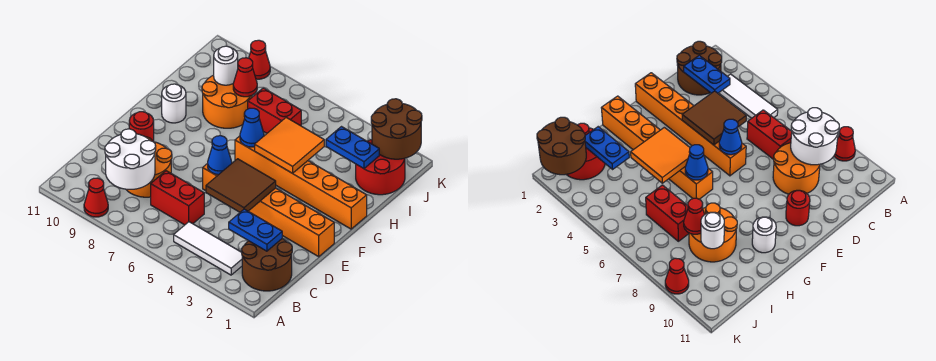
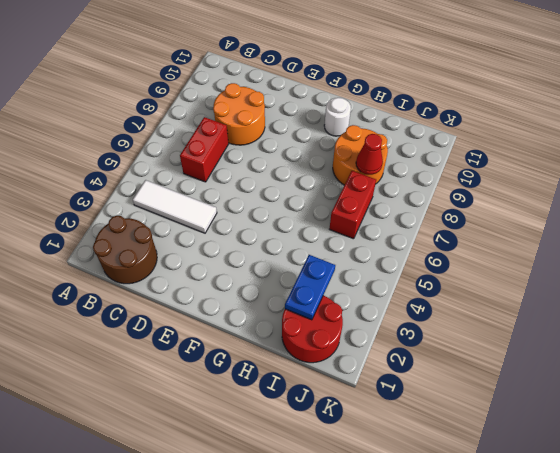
white 1x3 tile [133,180,217,233] -> white 1x3 tile turned to [174,222,242,275]
none -> red 1x1 cone [84,178,108,217]
none -> orange 1x6 brick [203,163,334,257]
none -> red 1x1 round brick [129,112,154,142]

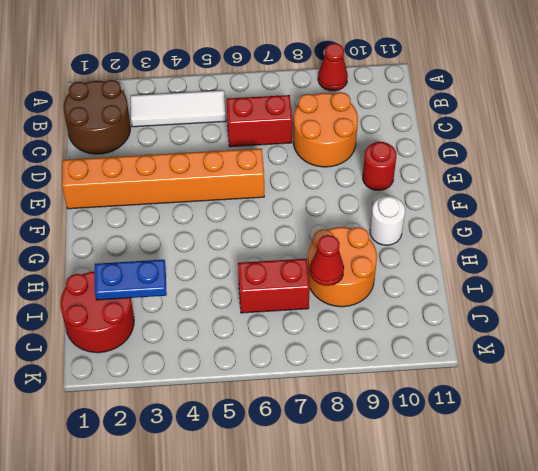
none -> orange 1x6 brick [235,135,367,229]
none -> red 1x1 cone [249,40,270,79]
none -> white 2x2 round brick [105,129,156,189]

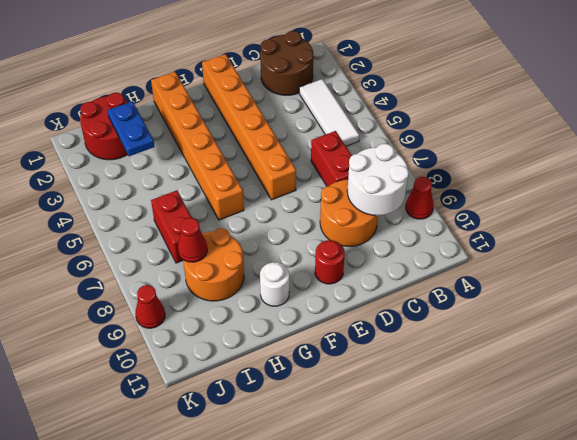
none -> blue 1x2 plate [229,209,282,251]
none -> brown 2x2 tile [206,159,276,212]
none -> blue 1x1 cone [208,136,232,175]

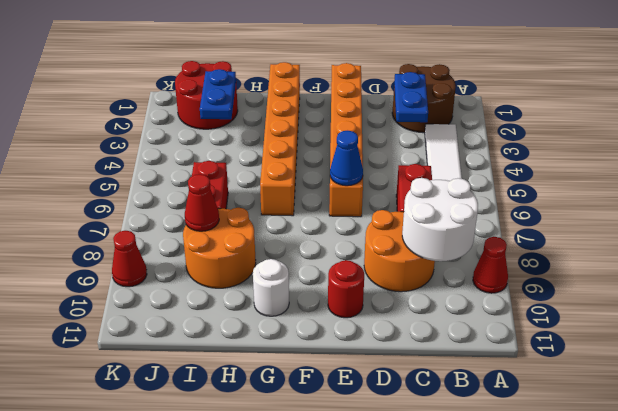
none -> brown 2x2 tile [206,159,276,212]
none -> orange 2x2 tile [255,118,324,173]
none -> blue 1x1 cone [240,108,264,147]

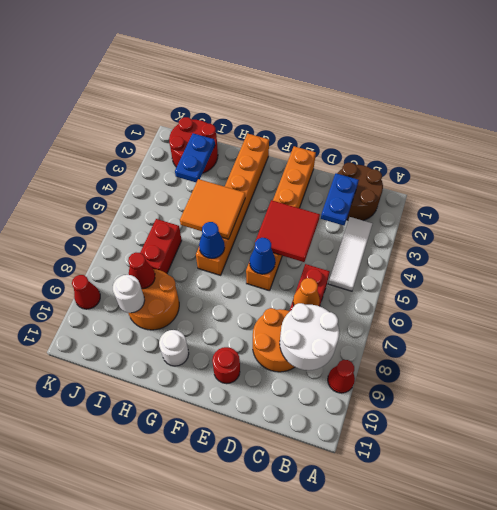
orange 1x1 cone [293,278,320,306] -> none
red 2x2 tile [255,200,320,262] -> brown 2x2 tile [206,159,276,212]
none -> brown 2x2 round brick [371,99,422,159]

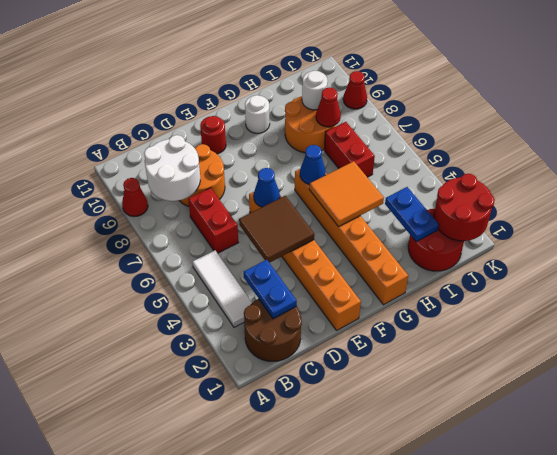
red 2x2 round brick [434,174,495,241] -> brown 2x2 round brick [371,99,422,159]

